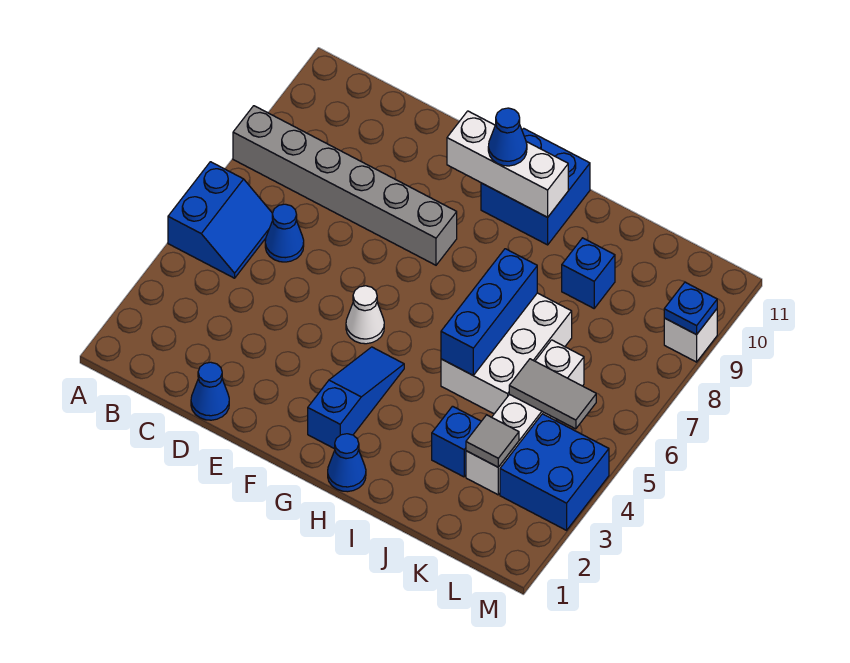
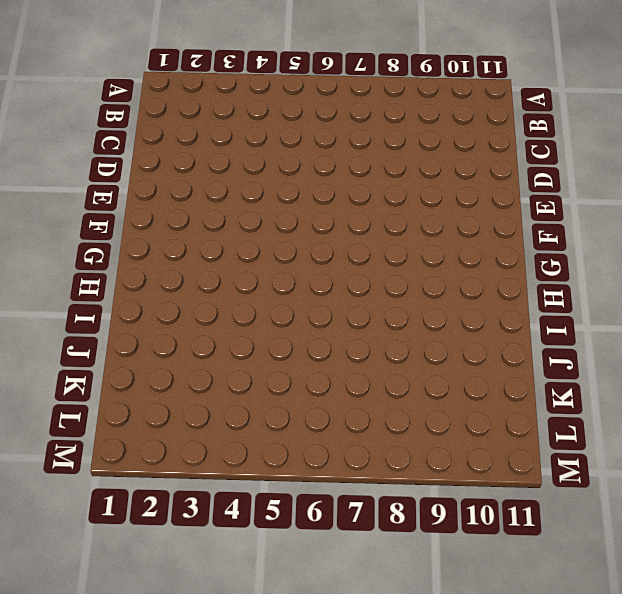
none -> blue 2x2 slope [168,162,273,278]
none -> grey 1x6 brick [233,106,457,265]
none -> blue 1x1 cone [265,204,304,262]

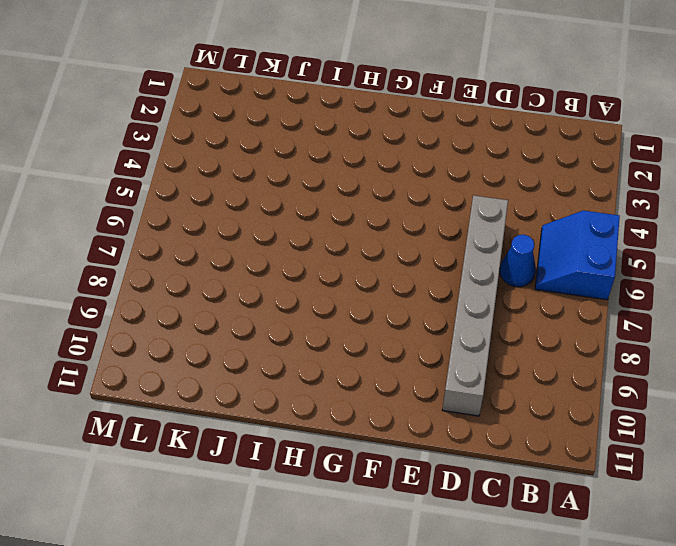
grey 1x6 brick [442,195,508,416] -> grey 1x6 brick turned to [233,106,457,265]
none -> blue 1x1 cone [191,362,229,420]
none -> white 1x1 cone [346,286,384,344]
none -> blue 1x3 slope [308,347,404,449]

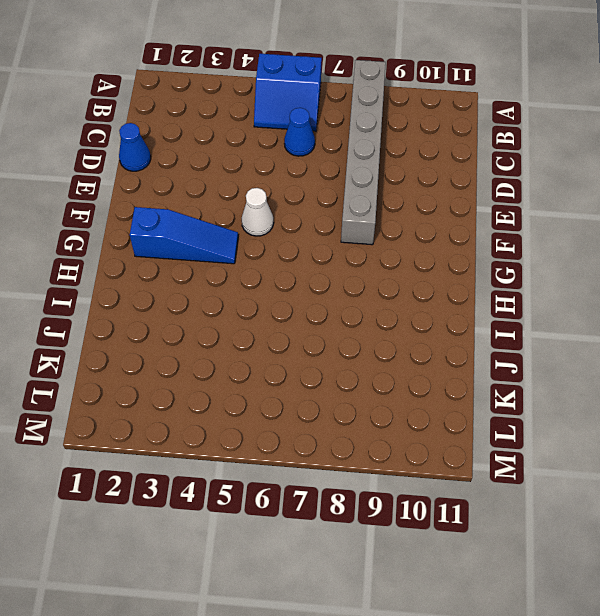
none -> blue 2x2 brick [481,128,590,245]
none -> blue 1x1 cone [328,434,366,492]
none -> white 2x3 brick [441,293,572,414]

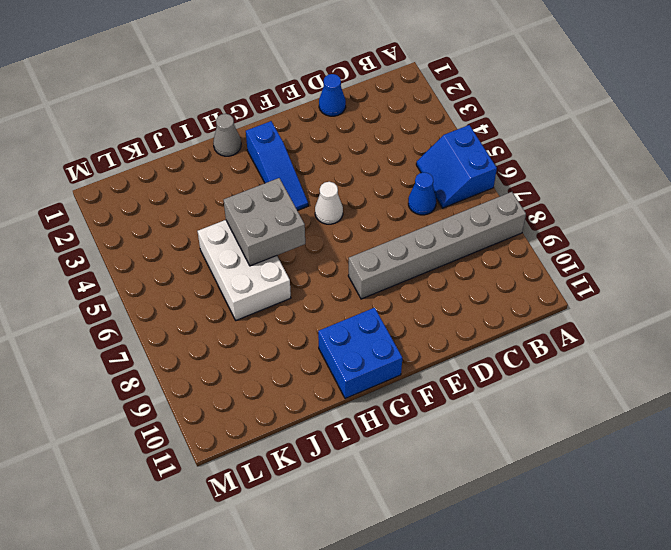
grey 1x1 cone [213,114,241,156] -> blue 1x1 cone [328,434,366,492]
grey 2x2 brick [224,178,305,266] -> blue 1x3 brick [441,249,537,375]
none -> blue 1x1 brick [432,406,481,477]
none -> blue 1x1 brick [562,238,615,308]
none -> white 1x4 brick [466,340,584,495]

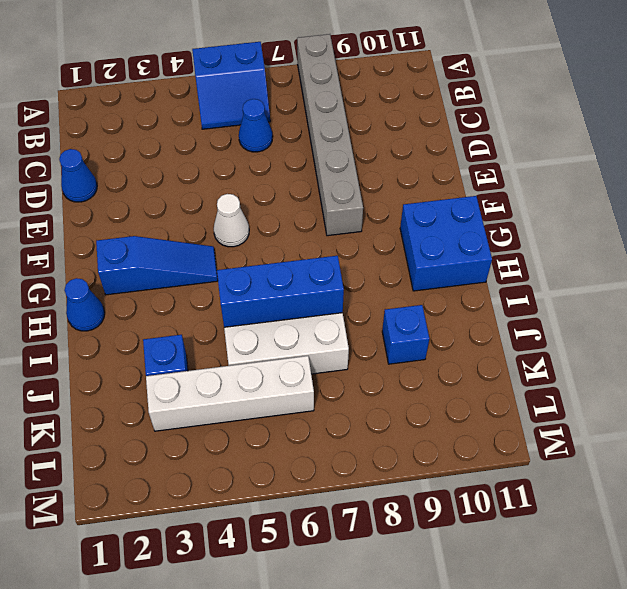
none -> blue 2x2 brick [500,414,609,530]
none -> white 1x1 brick [664,309,717,362]
none -> white 1x3 brick [447,111,568,217]

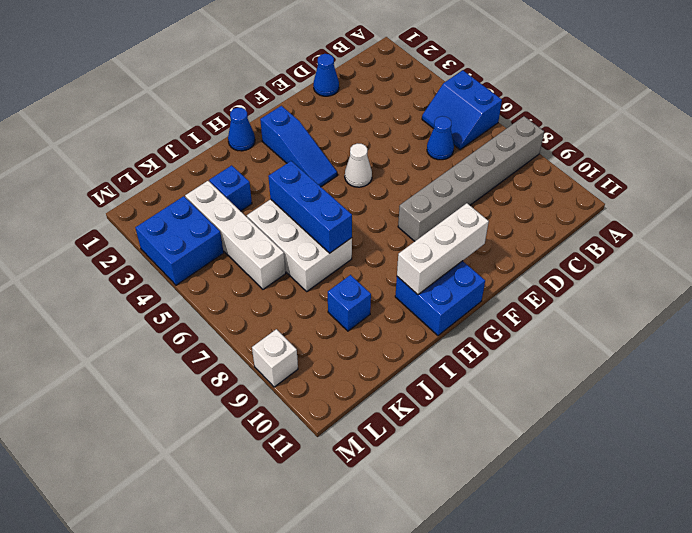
none -> grey 1x1 tile [466,415,519,467]
none -> grey 1x2 tile [509,359,596,429]
none -> blue 1x1 plate [664,282,717,335]

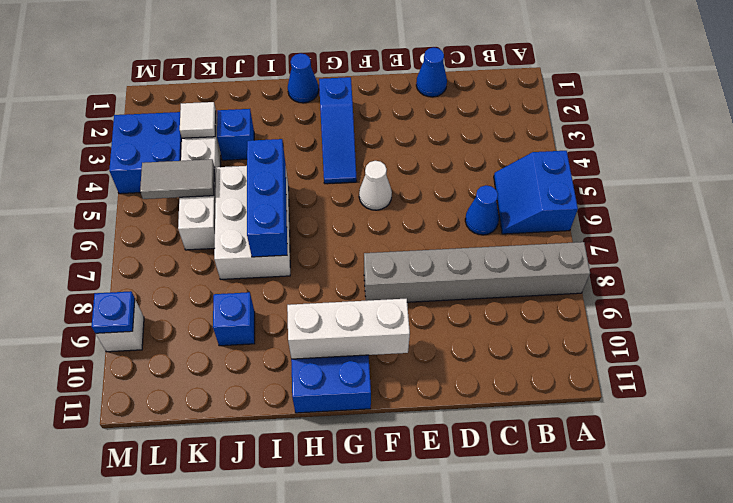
white 1x1 tile [180,102,216,138] -> grey 1x1 tile [466,415,519,467]
none -> blue 1x1 cone [488,108,527,166]

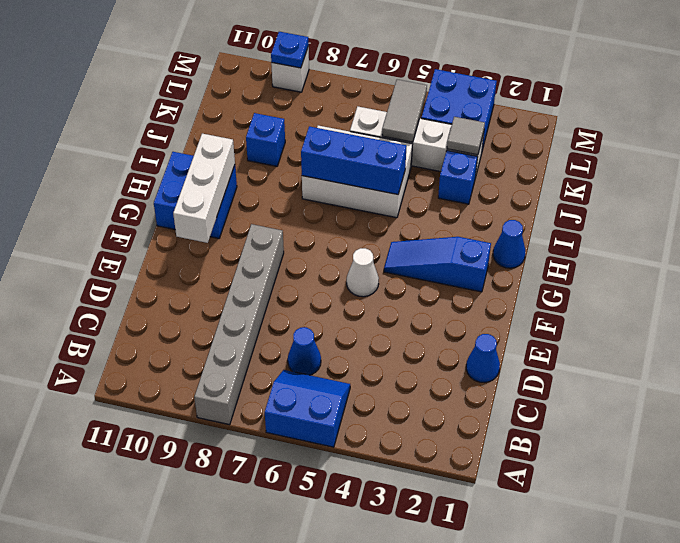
none -> blue 1x1 cone [488,108,527,166]

